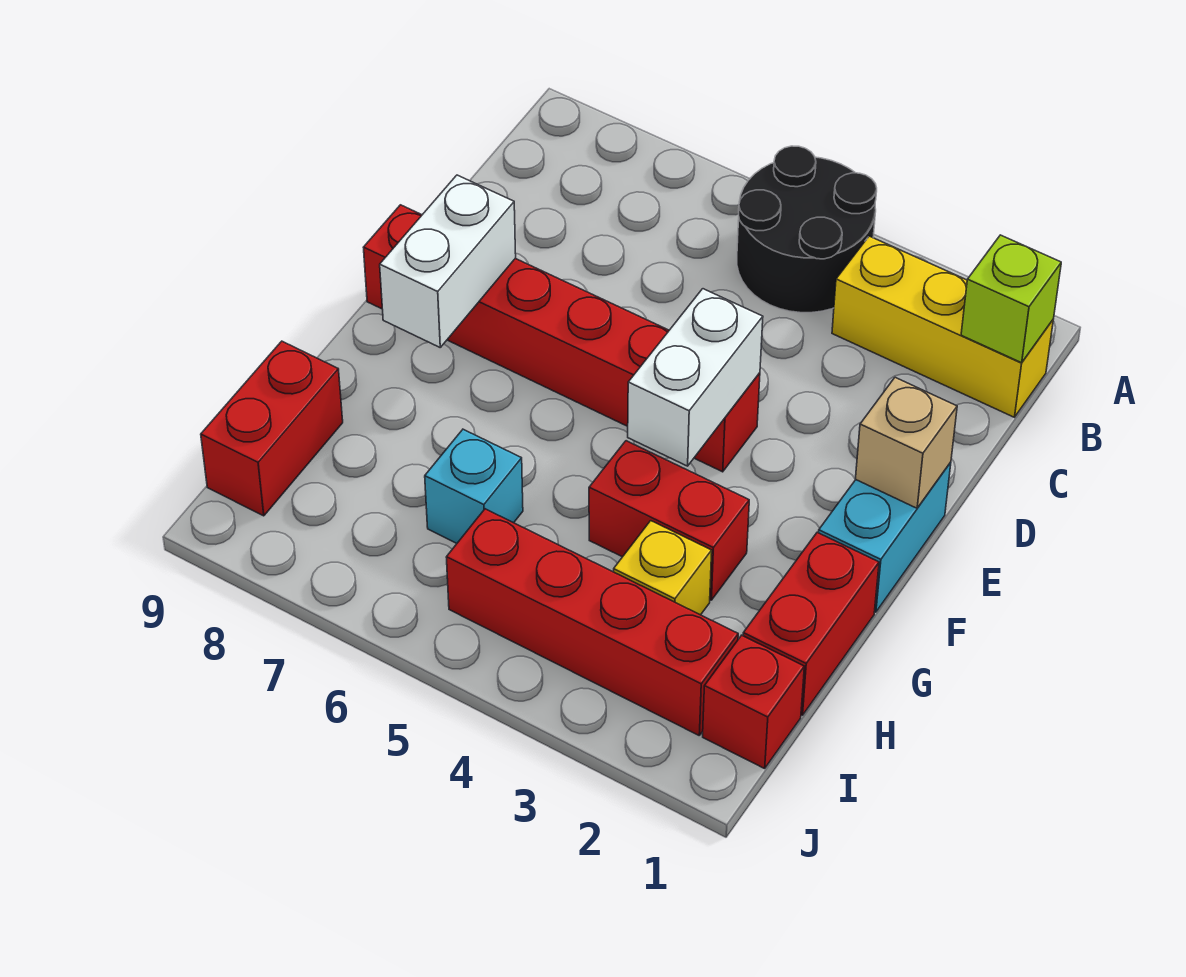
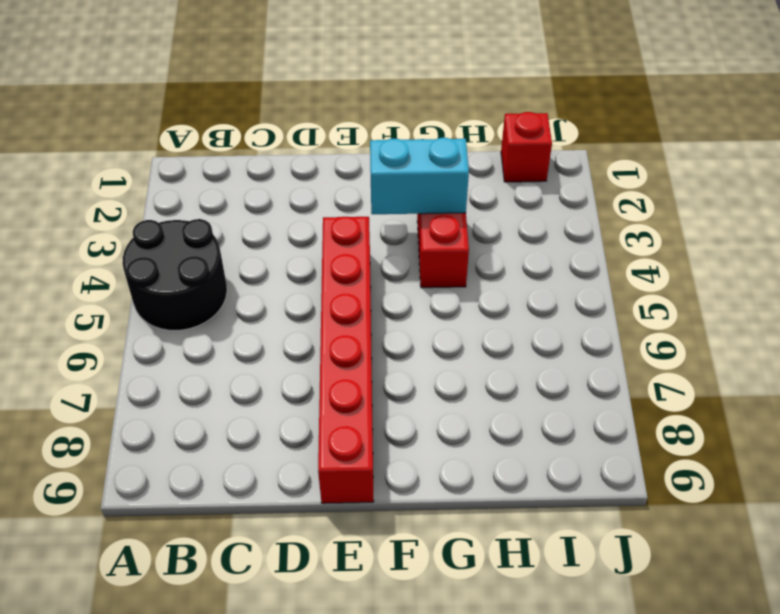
cyan 1x2 brick [370,138,469,214] -> cyan 1x2 brick moved to [819,462,951,612]
none -> yellow 1x3 brick [832,236,1053,417]
none -> red 1x2 brick [743,532,879,715]
none -> yellow 1x1 brick [614,521,712,615]

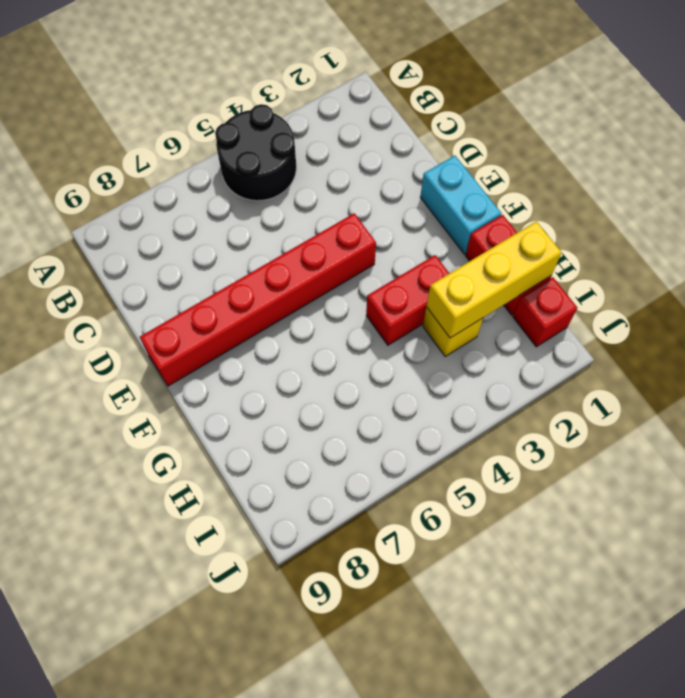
yellow 1x3 brick [427,221,562,338] -> yellow 1x3 brick moved to [832,236,1053,417]
none -> cyan 1x1 brick [425,429,523,543]
none -> red 1x2 brick [201,341,343,516]
none -> red 1x4 brick [446,509,738,735]

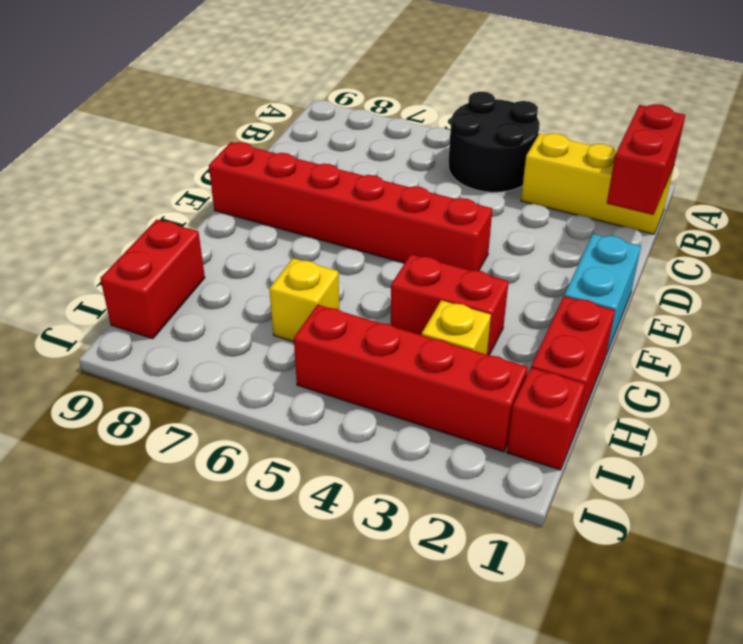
red 1x2 brick [607,104,685,215] -> lime 1x1 brick [961,235,1061,363]
yellow 1x1 brick [269,258,339,342] -> cyan 1x1 brick [425,429,523,543]
none -> tan 1x1 brick [855,377,957,508]
none -> white 1x2 brick [628,289,763,466]
none -> white 1x2 brick [380,175,516,347]

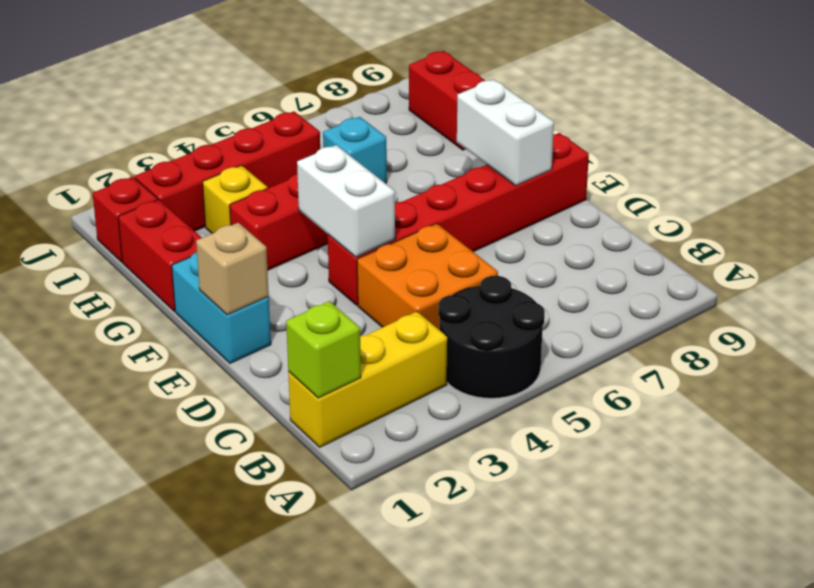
orange 2x2 brick [357,224,498,330] -> none

